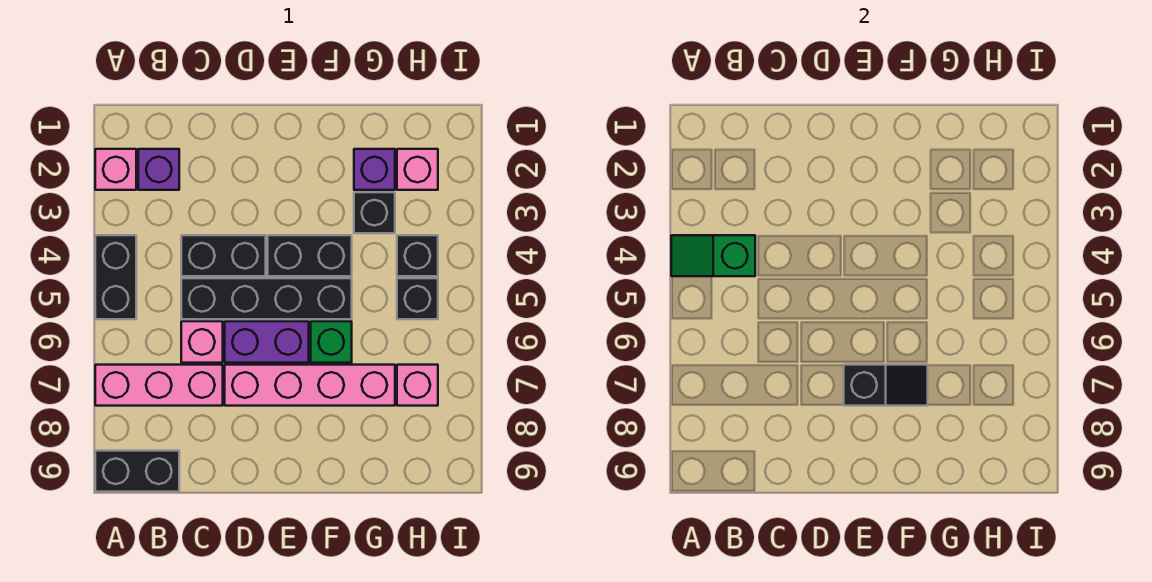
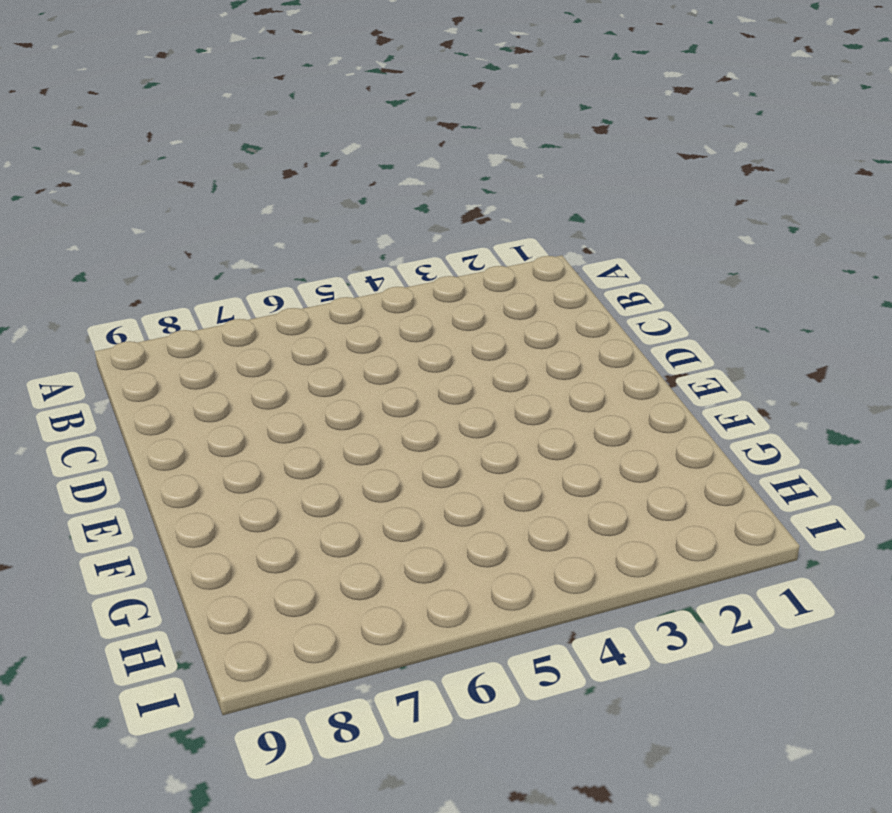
none -> pink 1x1 brick [95,149,136,190]
none -> black 1x2 brick [95,235,136,319]
none -> pink 1x3 brick [95,365,223,406]

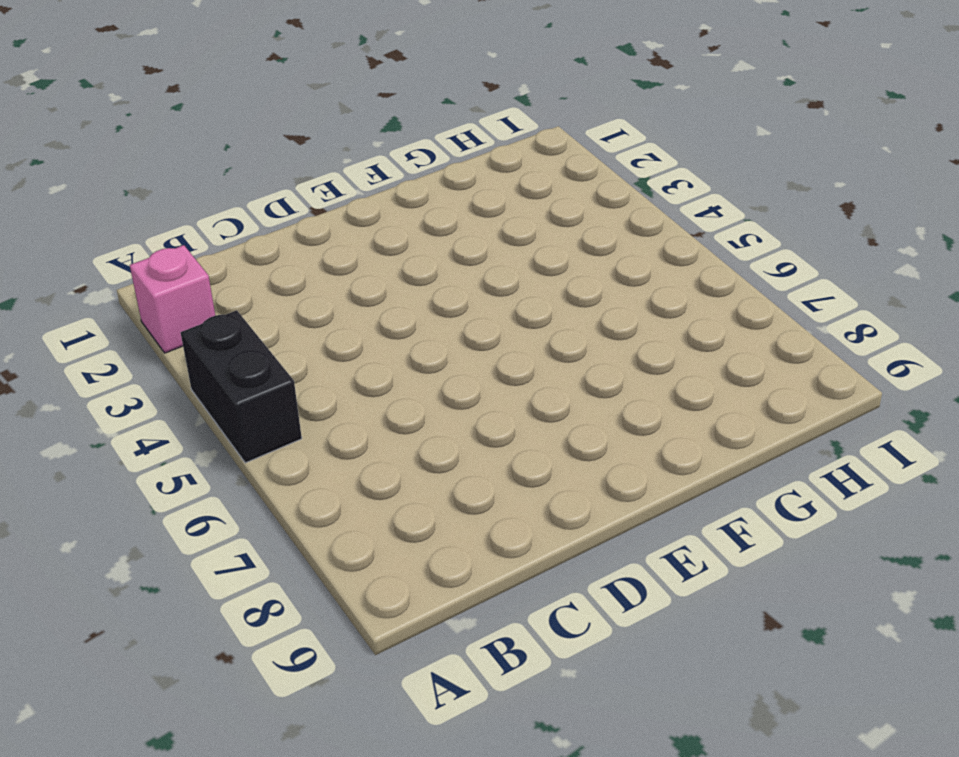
none -> pink 1x3 brick [95,365,223,406]
none -> black 1x2 brick [95,451,179,492]
none -> purple 1x1 brick [138,149,179,190]

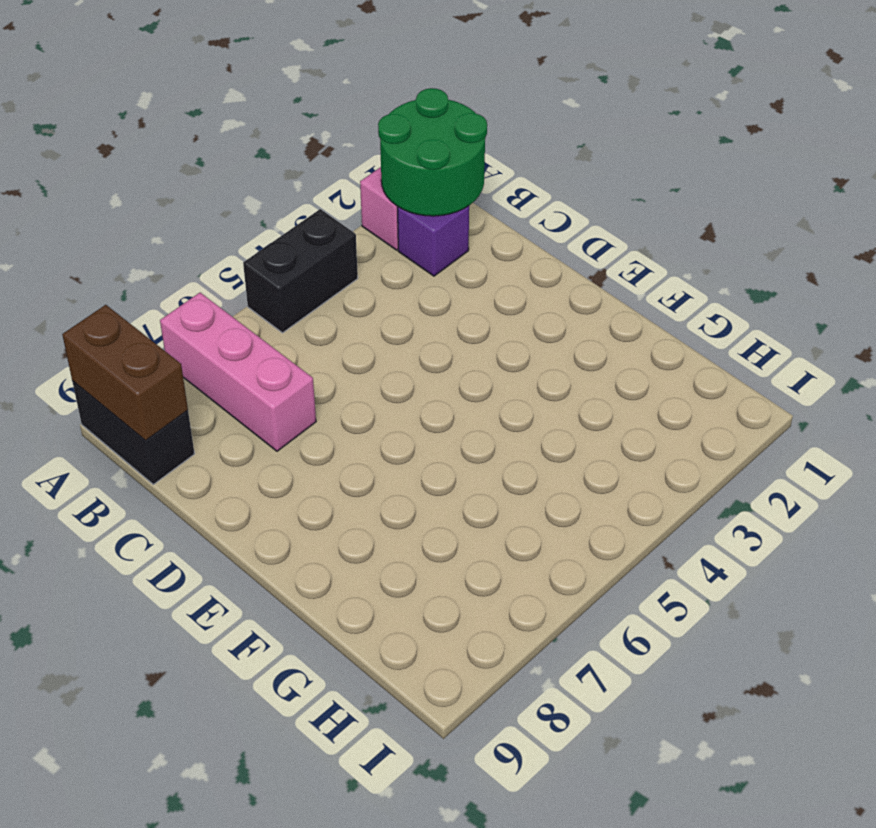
green 2x2 round brick [378,88,487,216] -> none
brown 1x2 brick [62,305,188,441] -> none
none -> black 1x2 brick [181,235,266,276]
none -> black 1x4 brick [181,278,352,319]
none -> pink 1x1 brick [181,321,223,363]

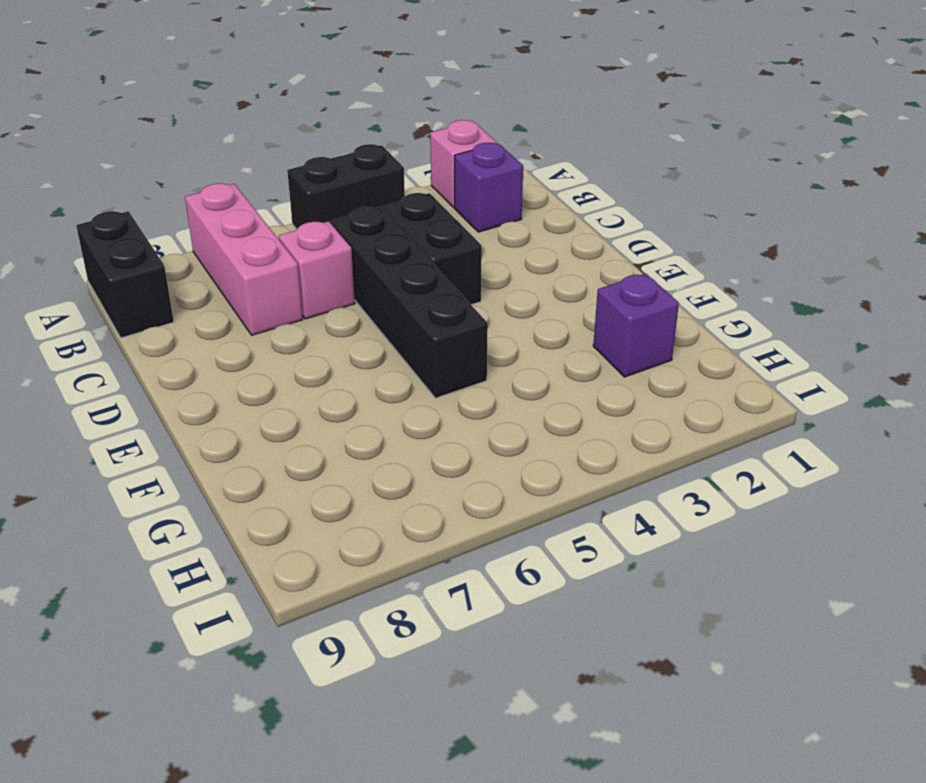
none -> purple 1x2 brick [225,321,309,363]
none -> pink 1x4 brick [225,365,395,406]
none -> black 1x2 brick [268,235,352,276]

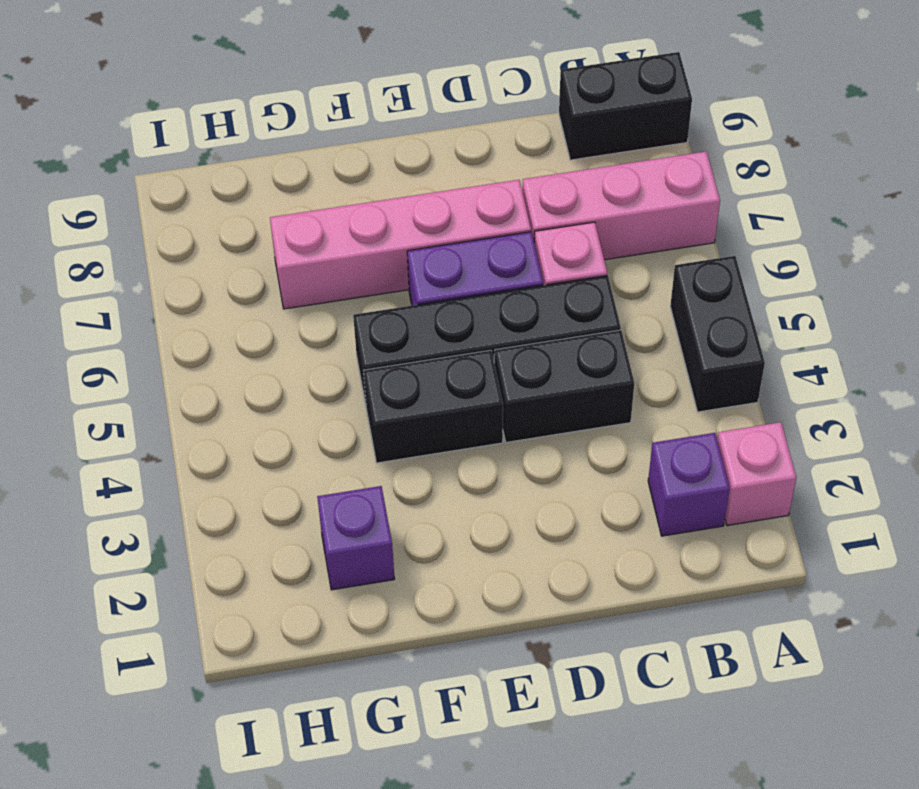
none -> green 1x1 brick [311,321,352,363]
none -> black 1x1 brick [354,192,395,233]
none -> pink 1x1 brick [397,149,438,190]

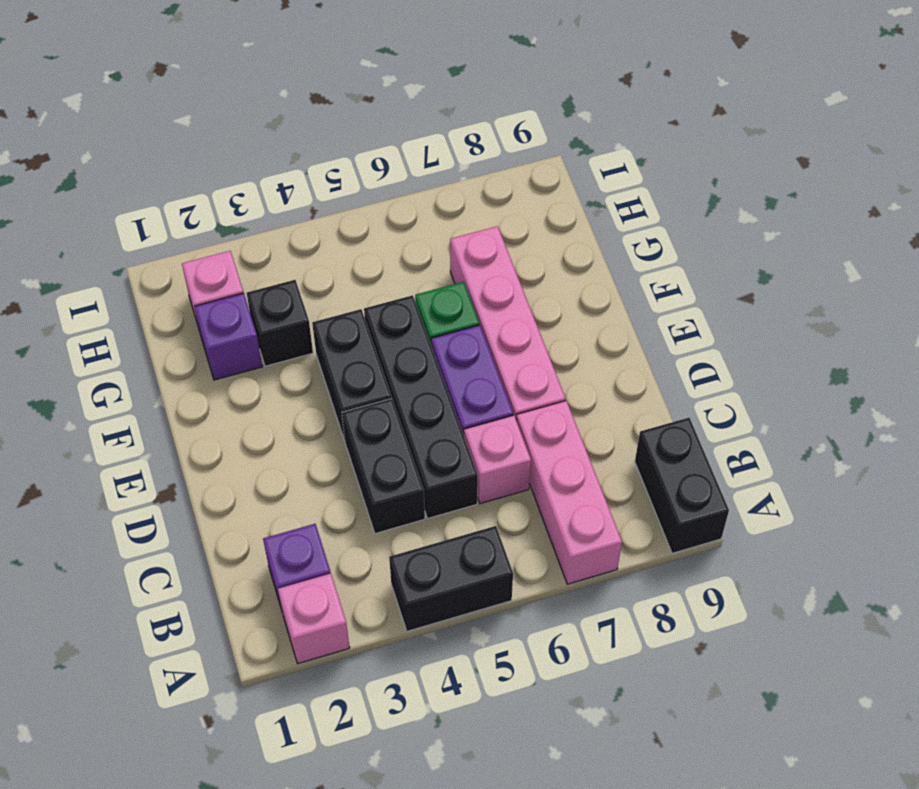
none -> black 1x1 brick [397,235,438,276]
none -> black 1x1 brick [397,278,438,319]
none -> pink 1x1 brick [397,365,438,406]

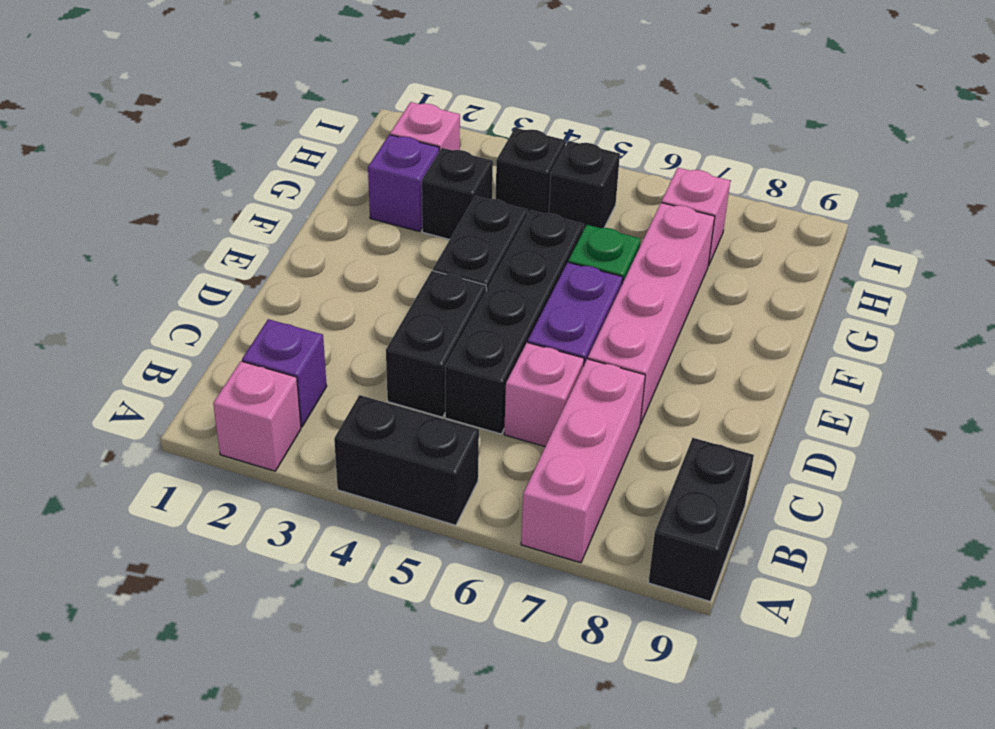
none -> green 1x2 slope [671,235,755,276]
none -> black 1x2 slope [844,365,928,406]

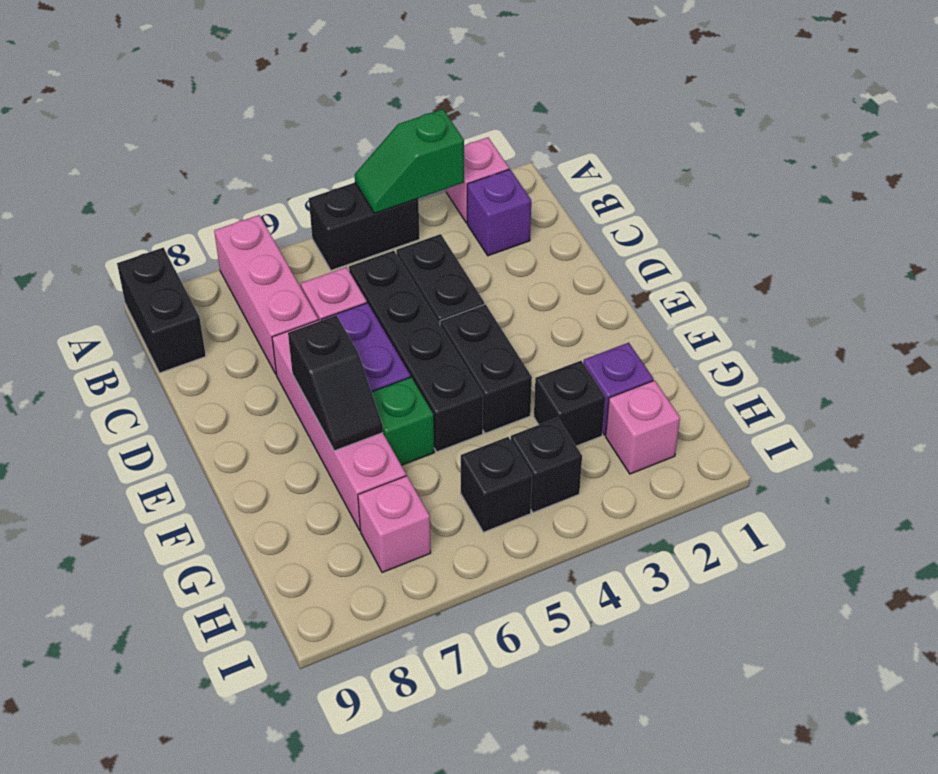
green 1x2 slope [355,109,464,213] -> green 1x2 slope turned to [671,235,755,276]

